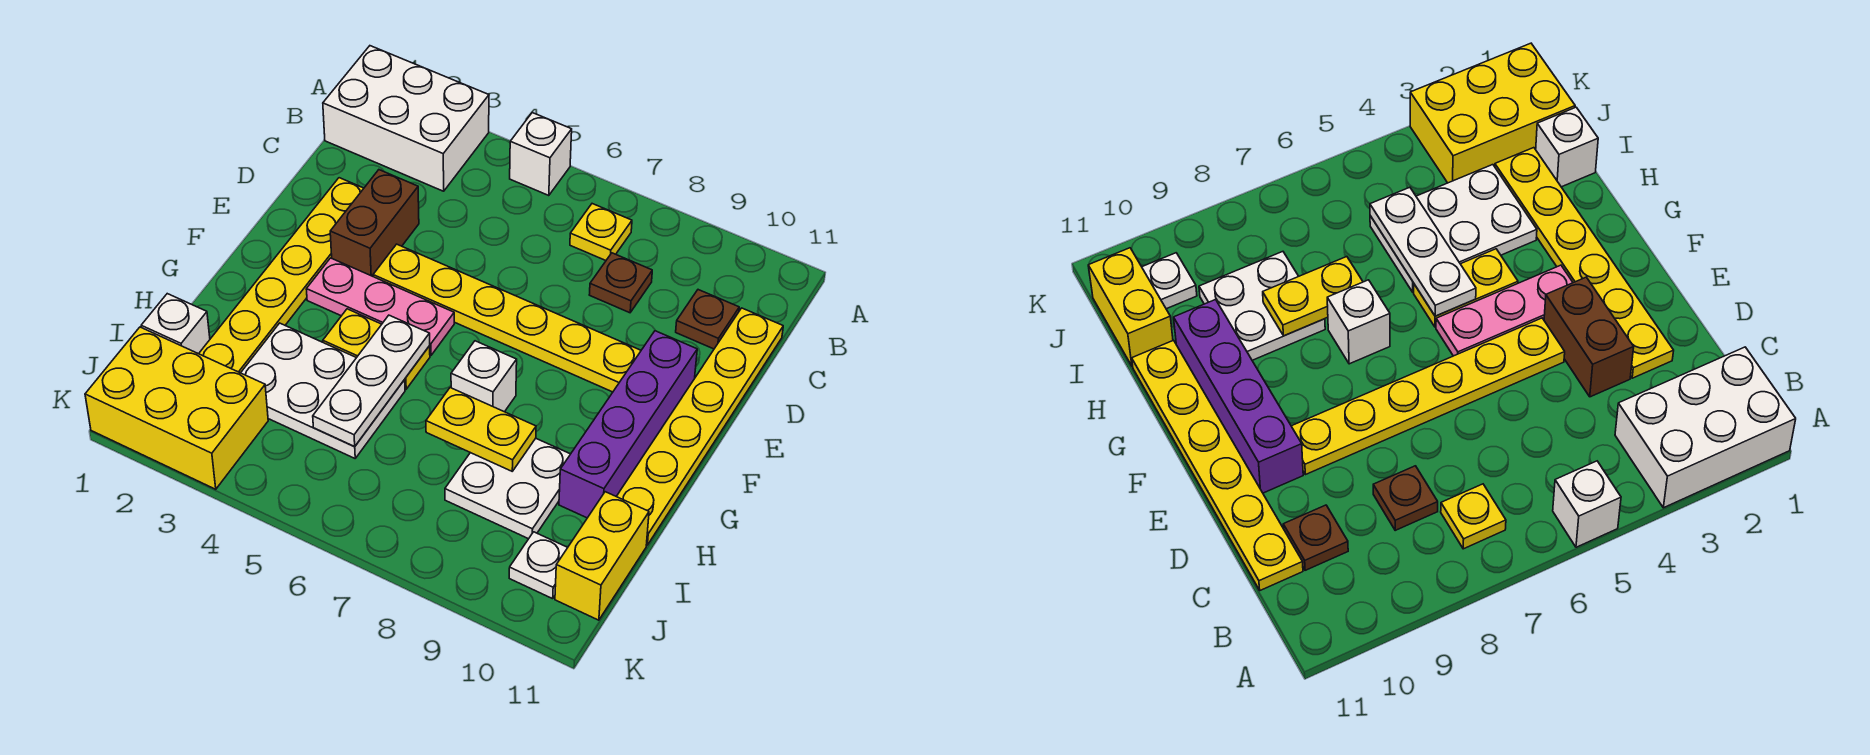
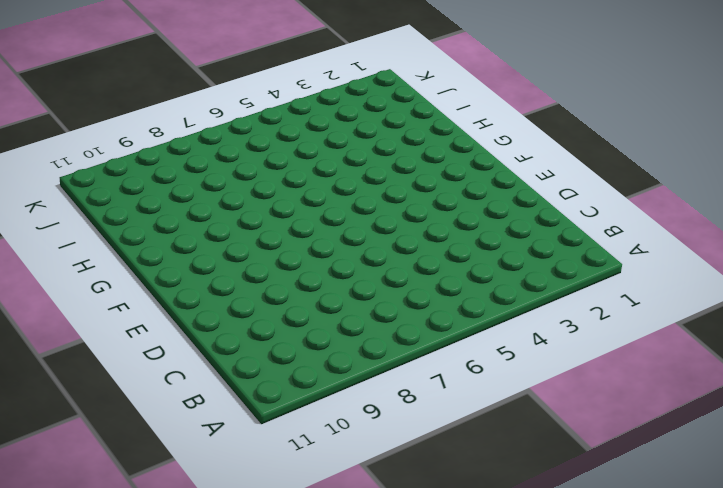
none -> white 2x3 brick [323,46,489,191]
none -> white 1x1 brick [510,113,572,196]
none -> yellow 1x1 plate [570,204,632,260]

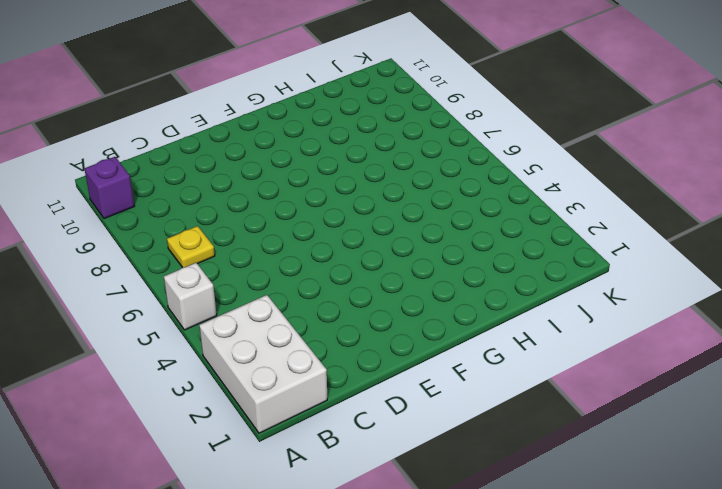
purple 1x1 brick [84,157,134,219] -> none
none -> brown 1x1 plate [589,253,652,313]
none -> brown 1x1 plate [676,290,739,349]
none -> yellow 1x6 plate [616,308,783,545]

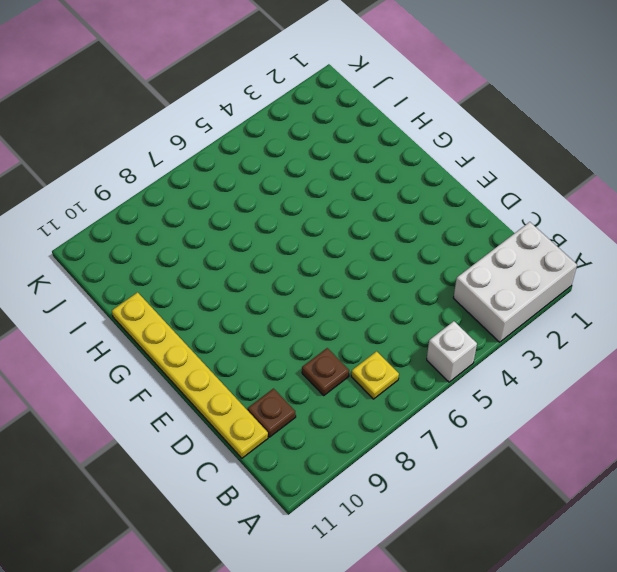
none -> yellow 1x6 plate [199,178,364,373]
none -> brown 1x2 brick [330,170,419,276]
none -> yellow 1x6 plate [373,244,641,392]

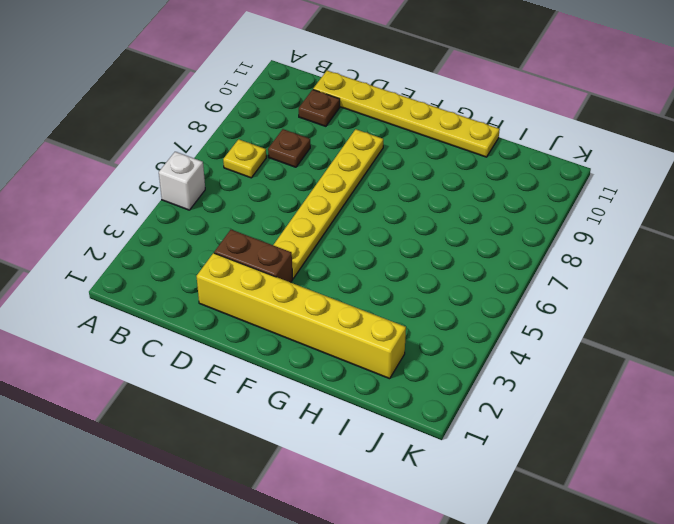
yellow 1x6 brick [197,253,406,379] -> yellow 1x6 plate [199,178,364,373]
none -> white 2x3 brick [323,46,489,191]
none -> purple 1x4 brick [559,331,697,518]
none -> pink 1x3 plate [306,258,454,356]

